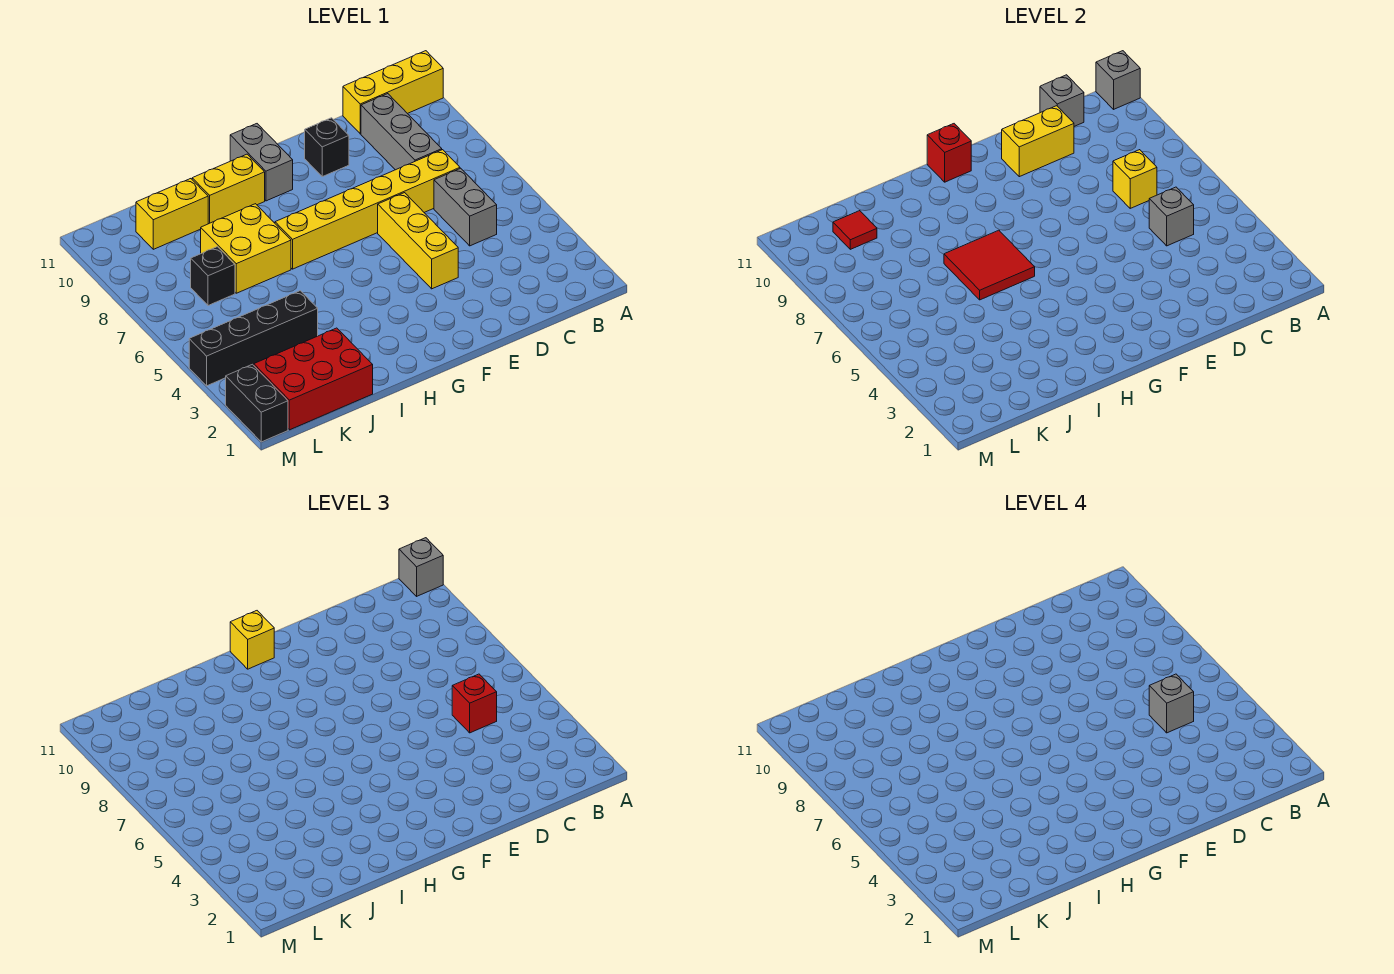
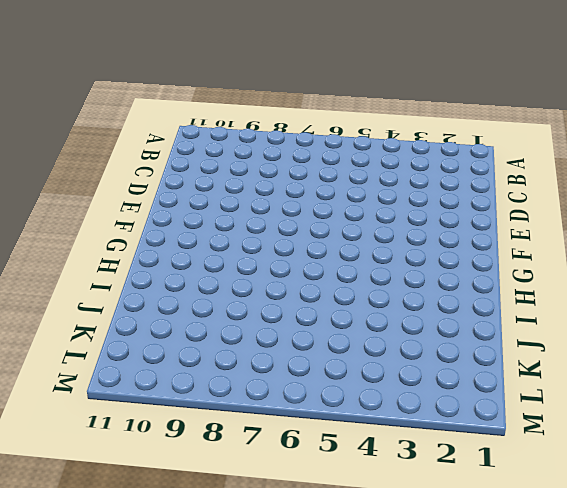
none -> yellow 1x3 brick [343,51,443,134]
none -> grey 1x2 brick [434,168,497,246]
none -> yellow 1x6 brick [275,150,460,269]

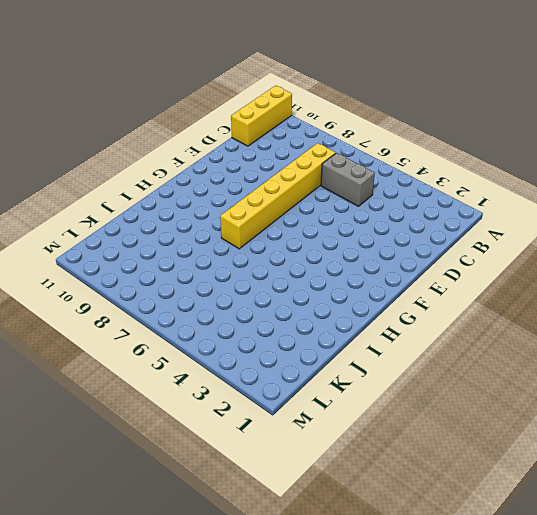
none -> grey 1x3 brick [361,94,442,170]
none -> yellow 1x3 brick [378,193,458,289]
none -> black 1x1 brick [305,118,349,177]

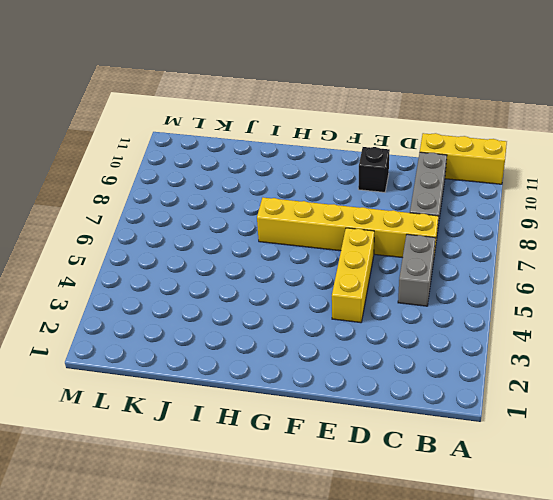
none -> grey 1x2 brick [230,124,293,201]
none -> yellow 1x2 brick [192,154,265,224]
none -> yellow 2x2 brick [201,204,291,293]

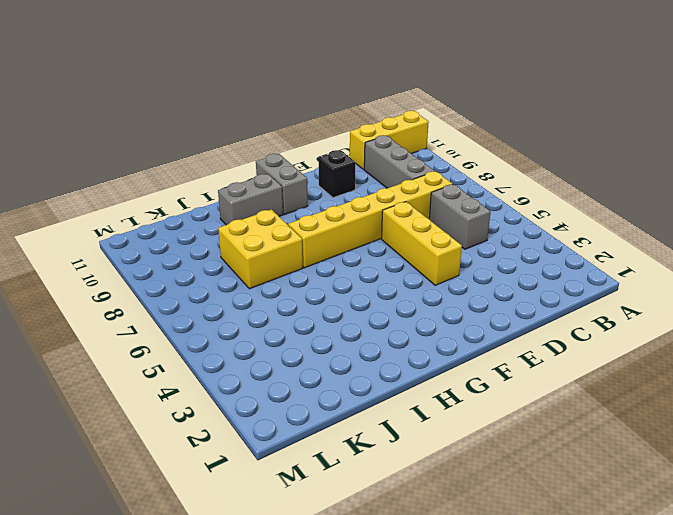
grey 1x2 brick [218,174,283,225] -> yellow 1x2 brick [192,154,265,224]
none -> red 2x3 brick [254,328,373,430]
none -> black 1x4 brick [189,291,318,386]
none -> yellow 1x2 brick [136,179,208,249]

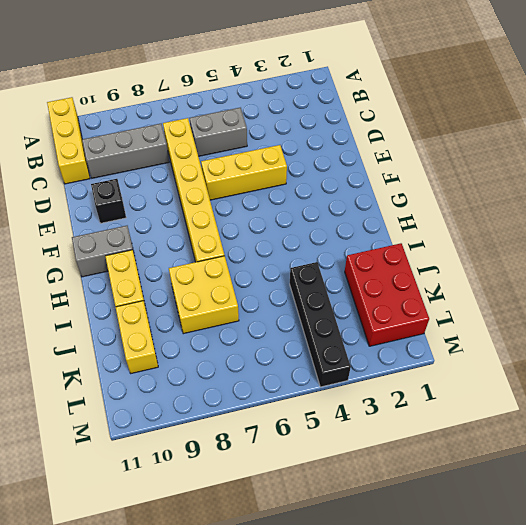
none -> black 1x1 brick [191,247,235,306]
none -> black 1x2 brick [226,364,288,442]
none -> grey 1x1 brick [1096,51,1140,109]

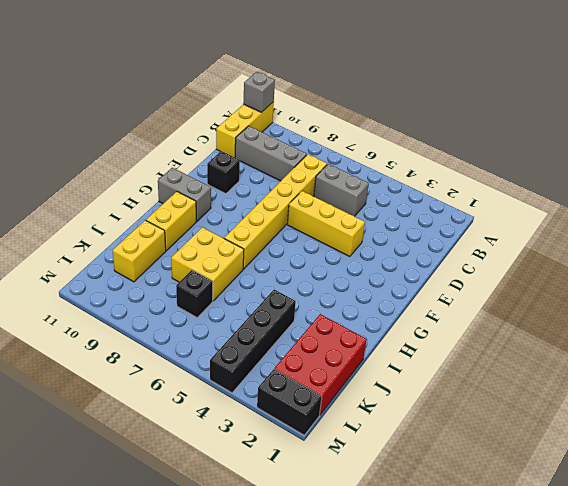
none -> grey 1x1 brick [1149,187,1194,246]
none -> yellow 1x1 brick [1113,150,1157,208]
none -> grey 1x1 brick [1040,75,1084,126]

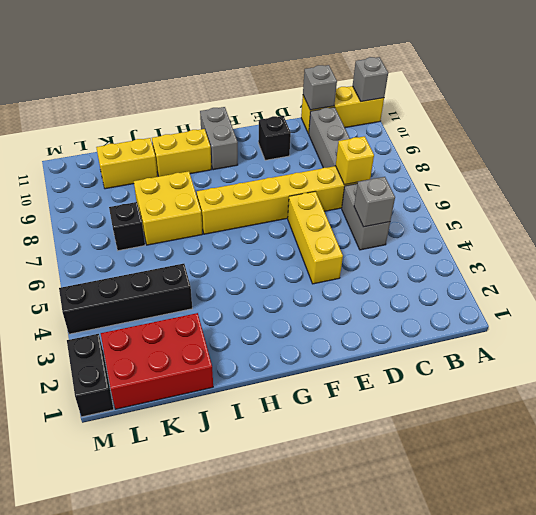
none -> yellow 1x2 brick [1002,106,1074,177]
none -> red 1x1 brick [927,124,971,182]
none -> red 2x2 tile [944,230,1035,300]

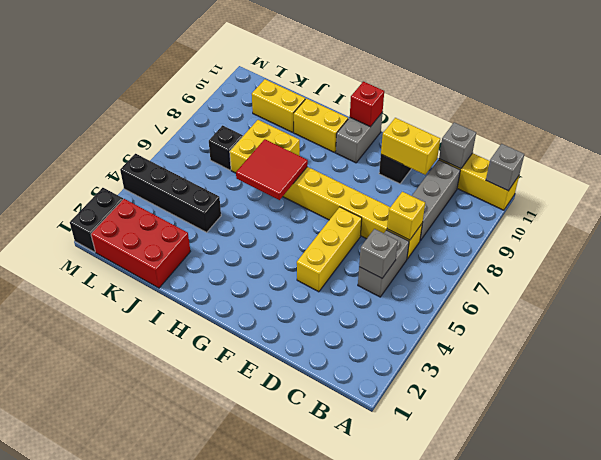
none -> red 1x1 tile [833,211,877,249]
none -> grey 1x1 brick [399,538,443,596]
none -> red 1x1 brick [452,674,497,733]

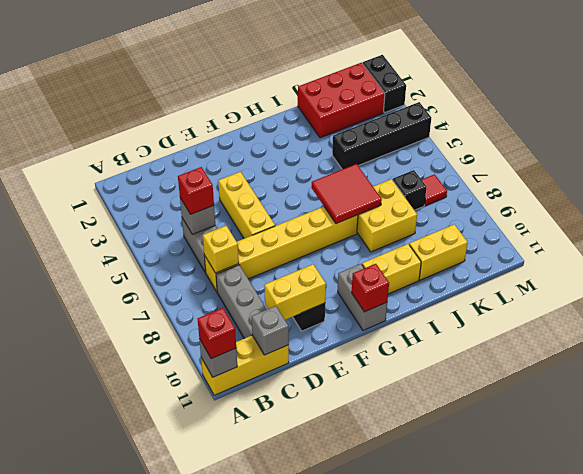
red 1x1 brick [198,308,236,359] -> grey 1x1 brick [399,538,443,596]
red 1x1 tile [422,174,447,206] -> red 1x1 tile moved to [833,211,877,249]
none -> yellow 1x1 brick [230,611,274,669]
none -> grey 1x1 brick [1149,674,1194,733]

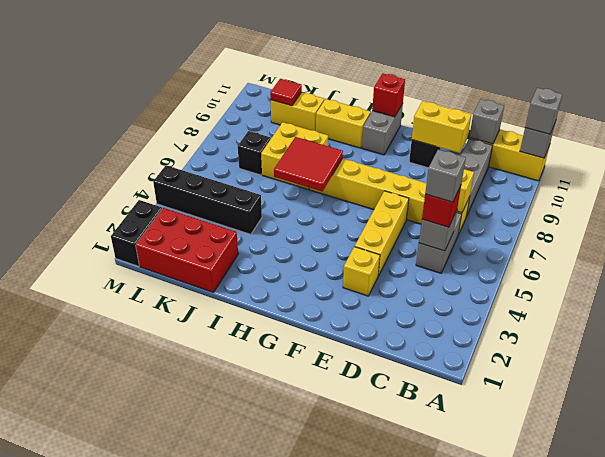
yellow 1x1 brick [343,247,380,296] -> yellow 1x1 brick moved to [230,611,274,669]

